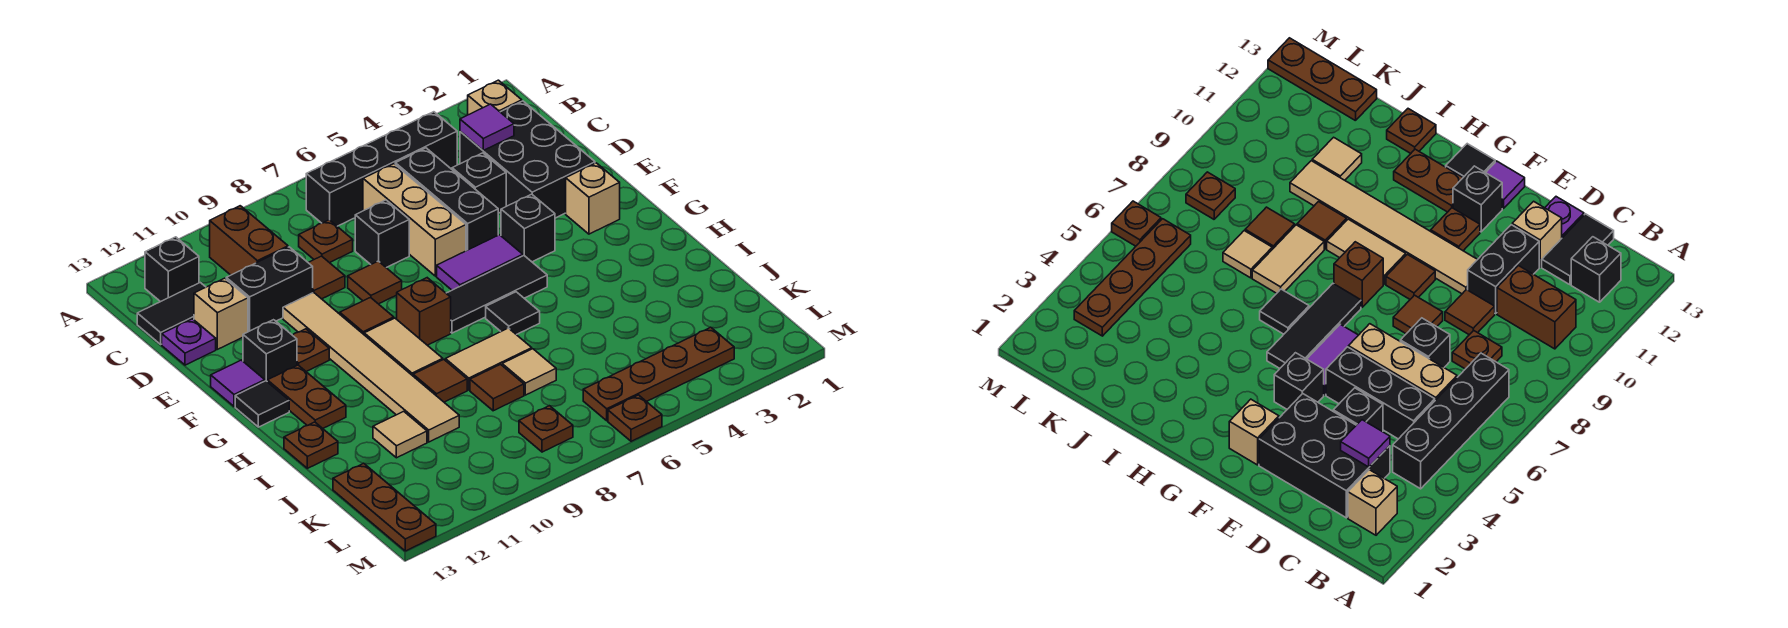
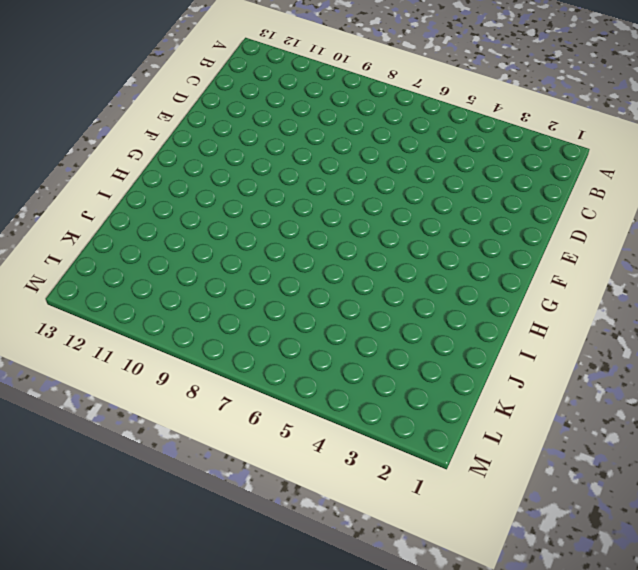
none -> tan 1x1 brick [468,80,522,115]
none -> black 1x4 brick [306,112,457,226]
none -> brown 1x2 brick [210,206,288,275]
none -> black 1x1 brick [145,237,199,302]

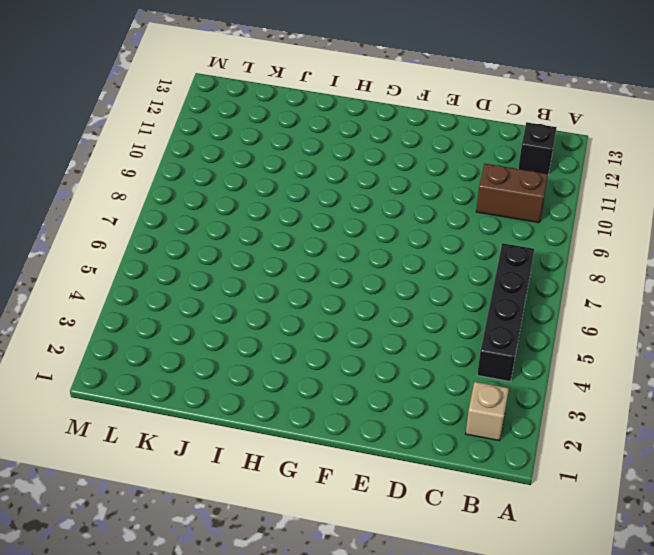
none -> black 2x3 brick [460,101,595,218]
none -> black 1x3 brick [395,148,498,251]
none -> tan 1x3 brick [363,164,466,276]
none -> brown 1x1 plate [299,220,353,263]

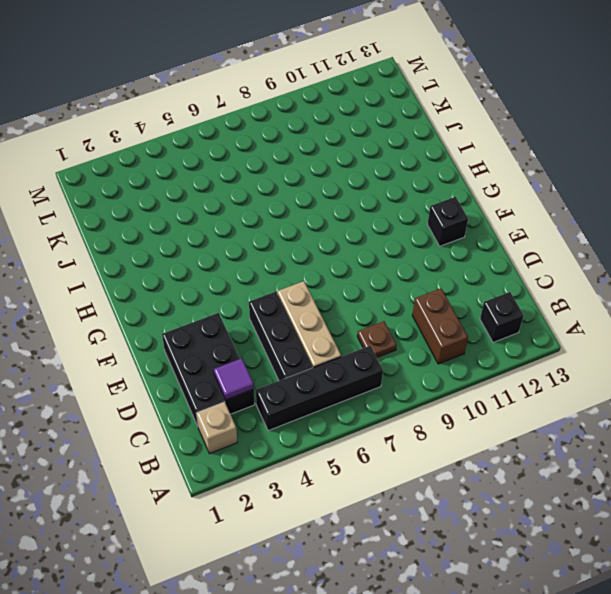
none -> black 1x2 tile [137,283,206,344]
none -> black 1x1 brick [452,153,506,213]
none -> black 1x1 brick [355,200,409,268]
none -> brown 1x1 tile [308,256,345,299]

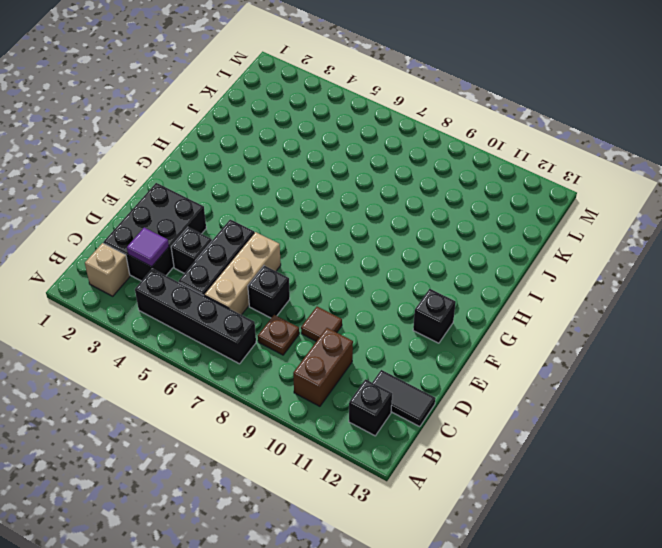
none -> black 1x2 brick [226,247,313,332]
none -> tan 1x1 brick [194,278,248,349]
none -> purple 1x1 plate [162,319,216,365]
none -> brown 1x1 tile [348,261,402,304]

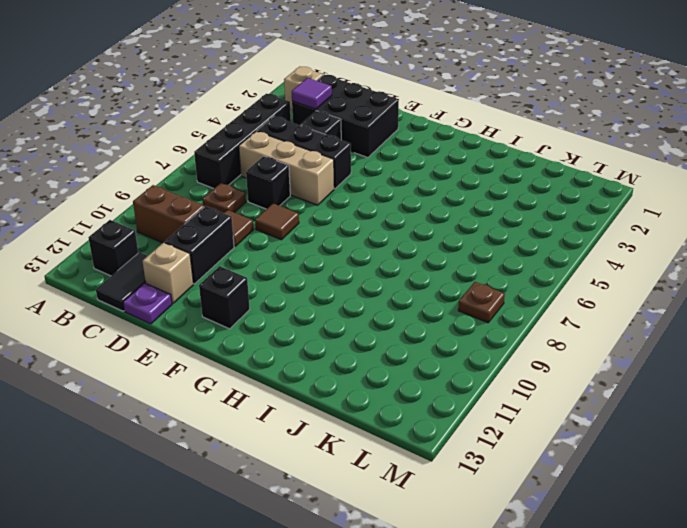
none -> tan 1x6 tile [283,292,459,442]
none -> tan 1x1 brick [566,163,620,234]
none -> black 1x1 brick [501,194,555,262]
none -> purple 1x2 tile [437,235,523,290]

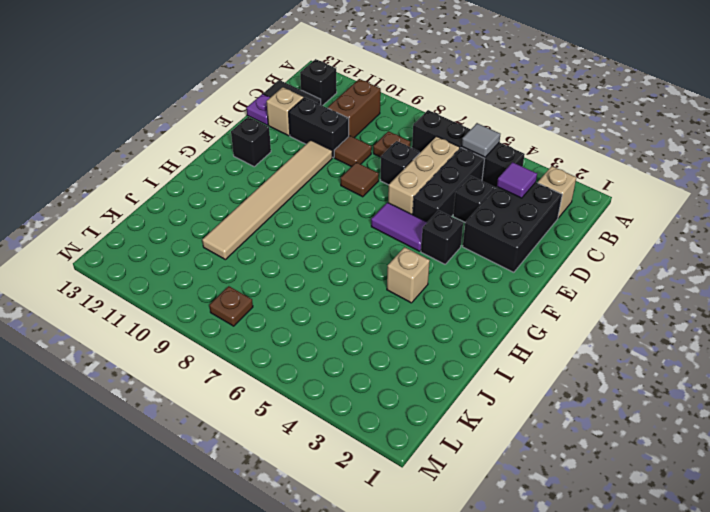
grey 1x1 tile [462,123,500,157] -> none
tan 1x1 brick [387,247,430,303] -> tan 1x1 brick moved to [566,163,620,234]
none -> brown 1x1 tile [340,298,394,334]
none -> brown 1x1 plate [293,329,329,371]
none -> purple 1x1 tile [211,360,265,406]
none -> black 1x3 tile [446,256,547,333]

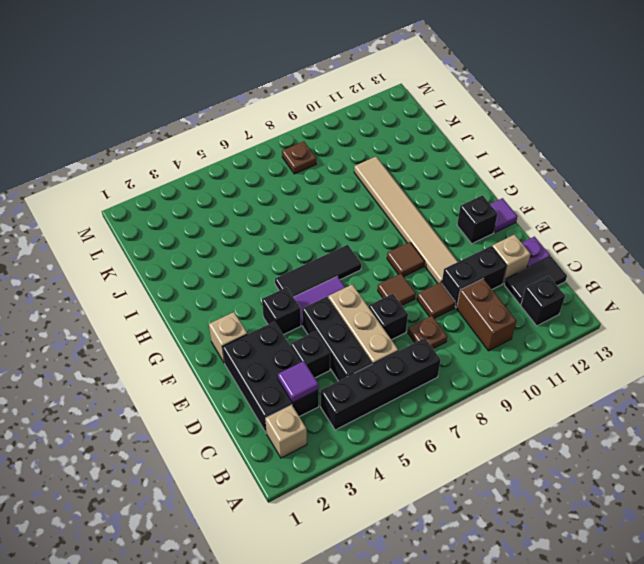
none -> brown 1x1 plate [293,329,329,371]
none -> brown 1x1 brick [397,278,451,345]
none -> tan 1x2 tile [364,318,443,376]
none -> brown 1x2 plate [267,365,346,428]

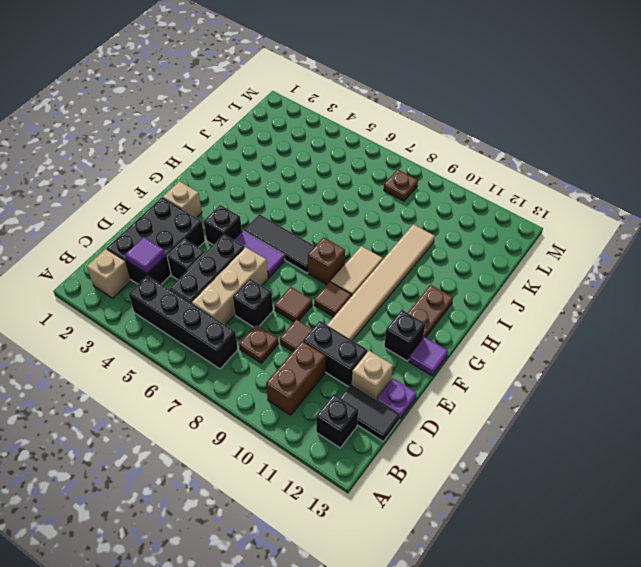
none -> brown 1x1 plate [293,329,329,371]
none -> black 1x1 tile [235,381,289,427]
none -> black 1x1 tile [486,292,540,335]
none -> tan 1x2 tile [445,328,532,390]

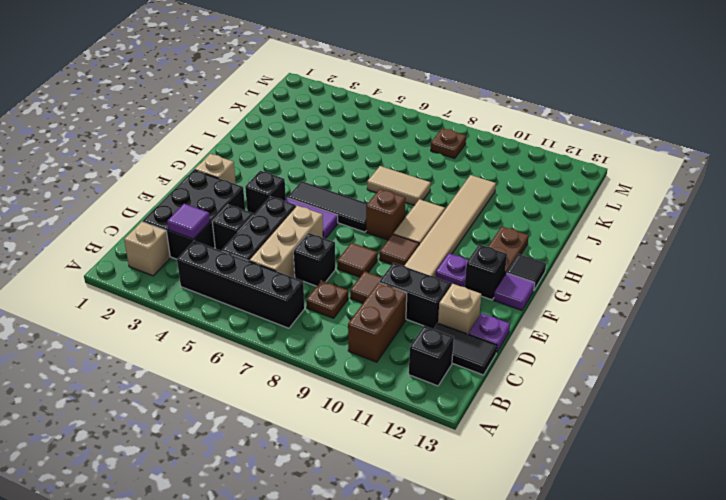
purple 1x1 plate [436,253,468,287] -> brown 1x1 plate [293,329,329,371]
none -> black 1x1 tile [486,292,540,335]
none -> brown 1x1 tile [413,360,467,402]
none -> brown 1x1 plate [284,422,338,468]
none -> tan 1x1 tile [502,349,556,395]

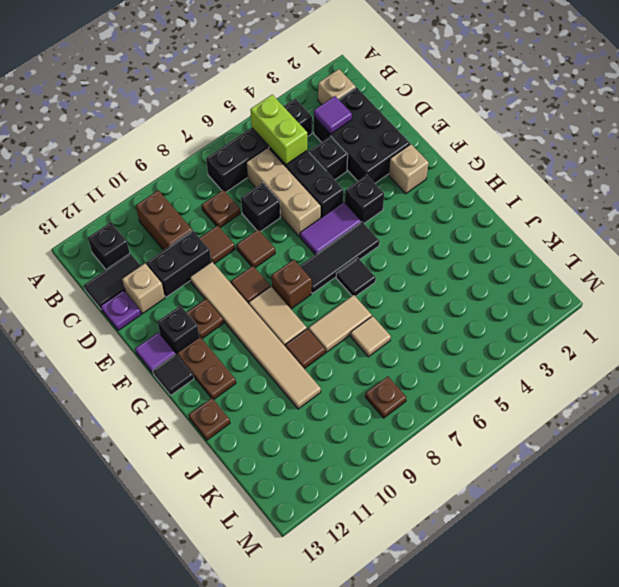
lime 1x2 brick [250,95,307,165] -> none
none -> brown 1x1 tile [470,364,524,411]
none -> tan 1x1 tile [373,411,427,458]
none -> brown 1x3 plate [333,463,436,551]
none -> brown 1x4 plate [583,327,734,421]

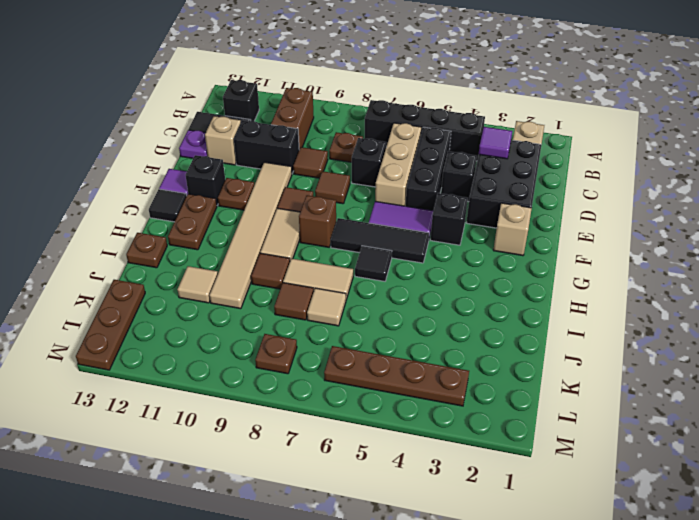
none -> brown 1x1 plate [608,395,662,441]

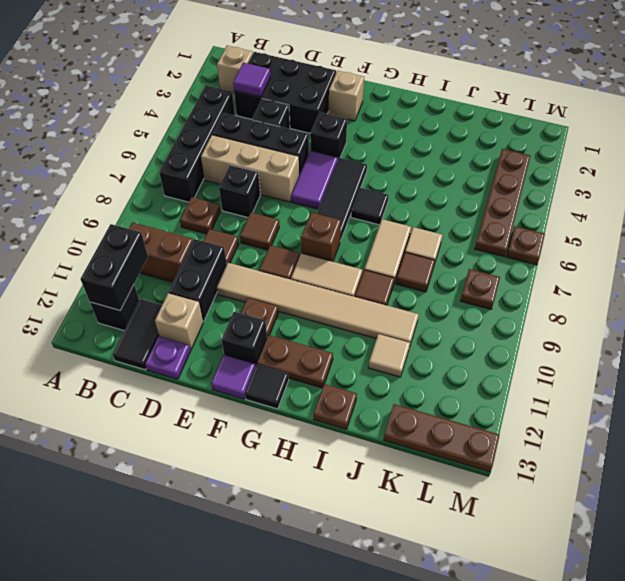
black 1x2 brick [81,224,148,310] -> none

